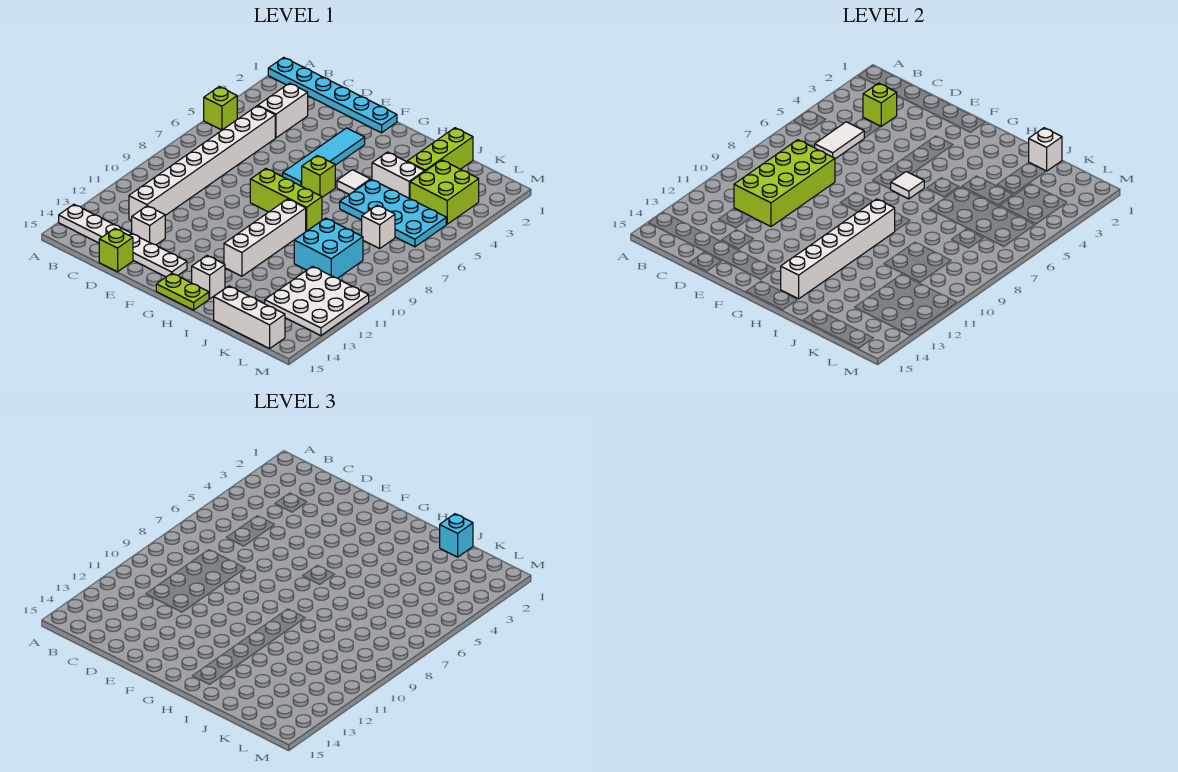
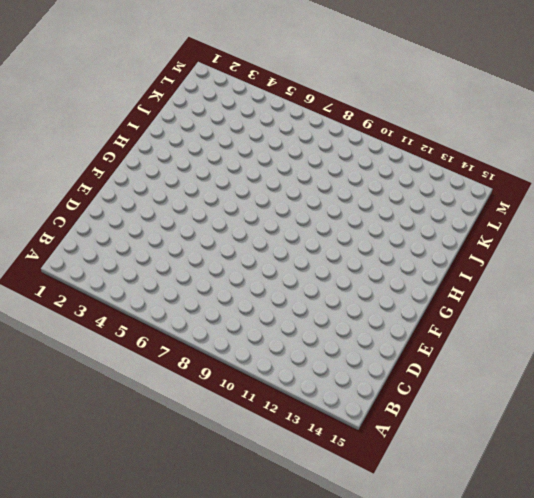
none -> cyan 1x6 plate [268,57,397,133]
none -> lime 1x1 brick [204,87,237,130]
none -> white 1x6 plate [59,204,187,277]

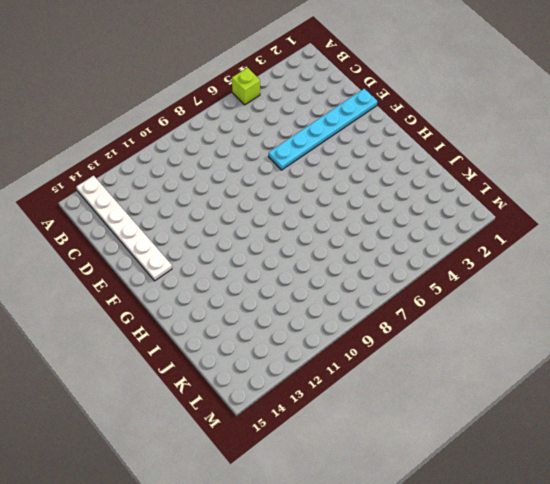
cyan 1x6 plate [269,89,377,170] -> cyan 1x6 plate turned to [268,57,397,133]
none -> white 1x2 brick [258,83,308,138]
none -> white 1x8 brick [129,106,275,221]
none -> white 1x1 brick [132,206,165,245]

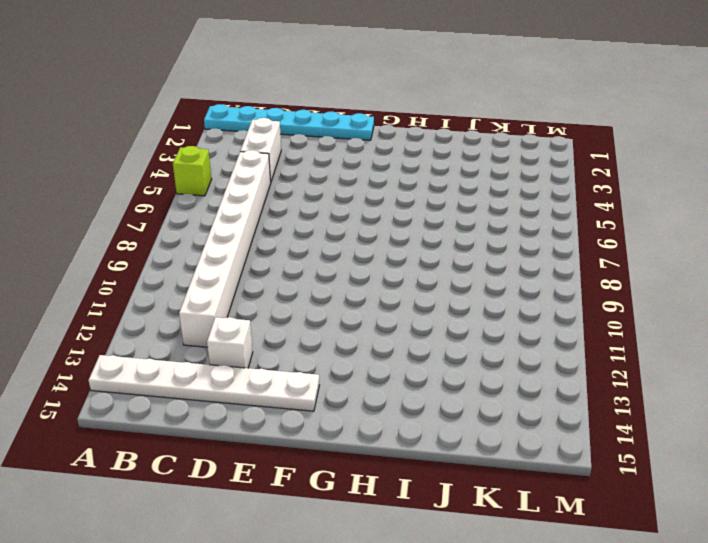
none -> lime 1x1 brick [99,228,133,272]
none -> cyan 1x4 tile [283,128,365,186]
none -> lime 1x3 brick [250,169,322,231]

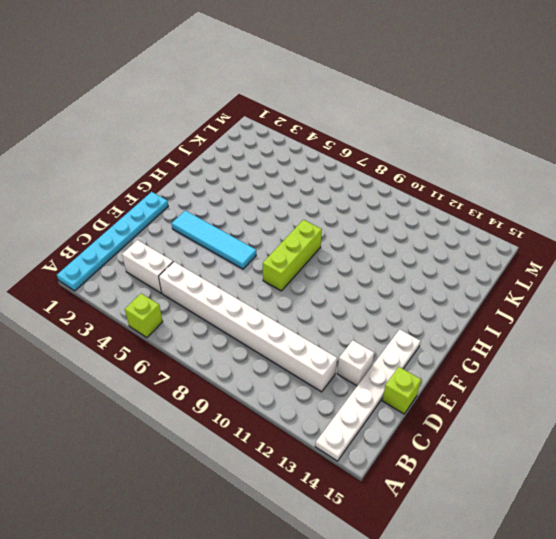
none -> lime 1x1 brick [302,156,335,197]
none -> lime 1x2 plate [156,273,209,310]
none -> white 1x1 tile [337,170,370,195]

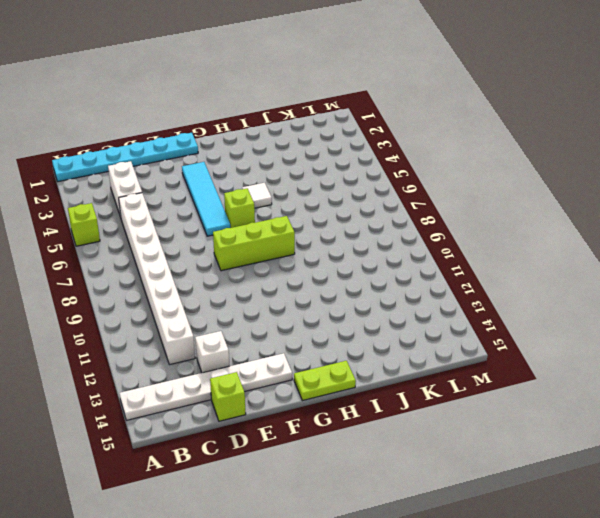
none -> white 1x4 brick [224,199,306,276]
none -> white 1x1 brick [192,256,225,299]
none -> white 1x2 brick [372,152,425,199]

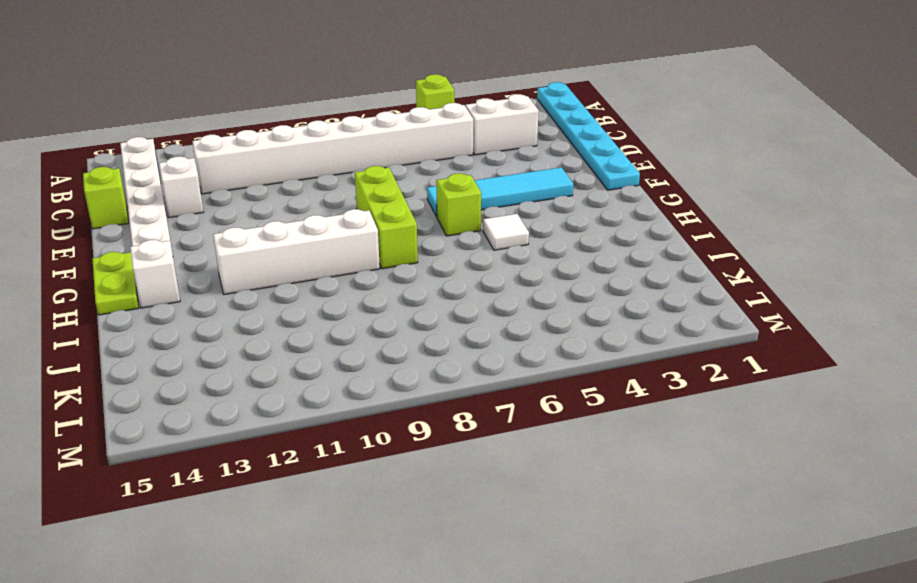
none -> white 1x2 brick [372,152,425,199]
none -> cyan 2x4 plate [340,179,446,247]
none -> lime 1x3 brick [407,128,473,171]

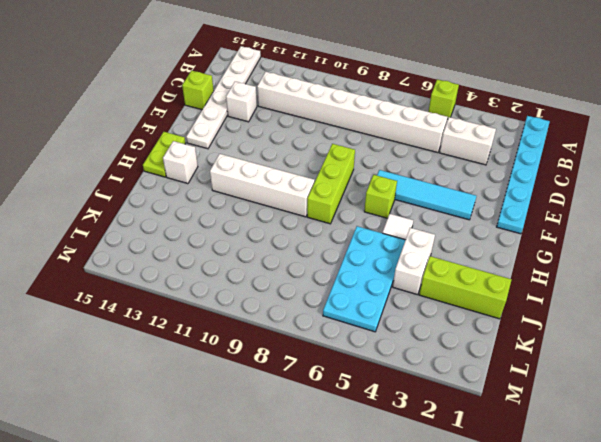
none -> cyan 2x2 brick [294,218,363,278]
none -> white 1x3 brick [214,286,285,349]
none -> lime 2x2 brick [410,160,479,224]

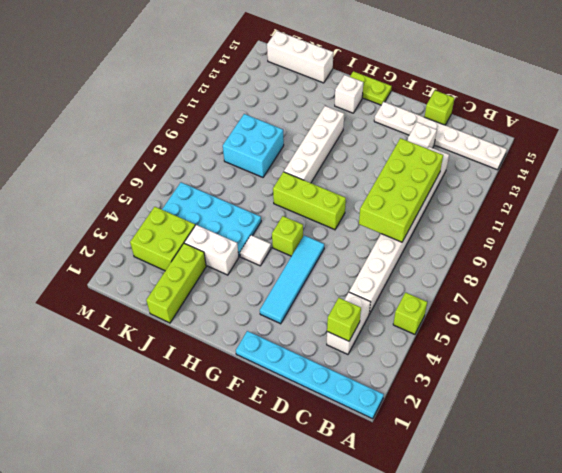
none -> white 1x1 brick [362,205,395,248]
none -> white 3x3 plate [265,266,369,336]
none -> white 1x2 tile [815,122,864,159]

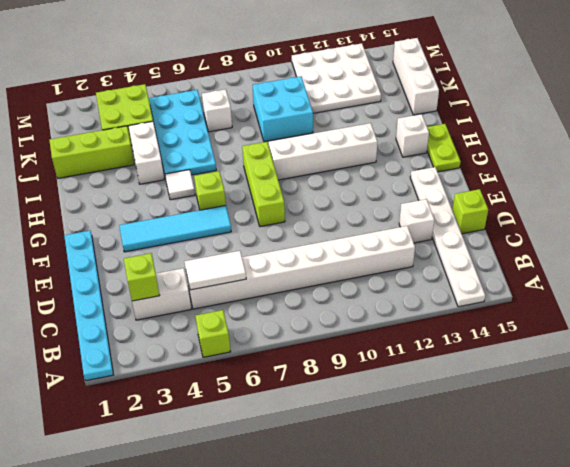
none -> lime 2x4 brick [734,140,835,227]
none -> white 1x1 tile [890,172,924,199]
none -> white 1x6 brick [781,199,895,299]

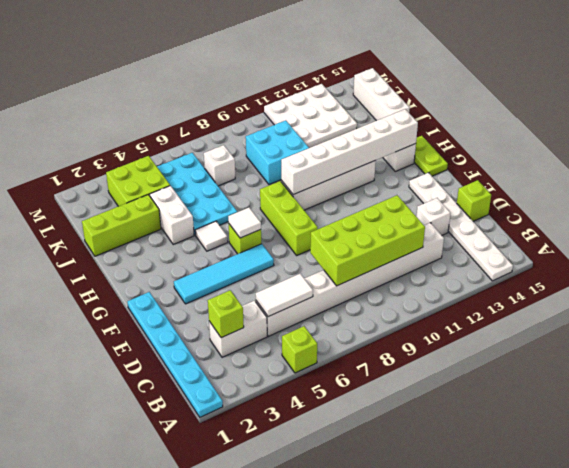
none -> white 1x1 brick [1029,128,1062,171]
none -> cyan 1x1 brick [440,514,473,557]

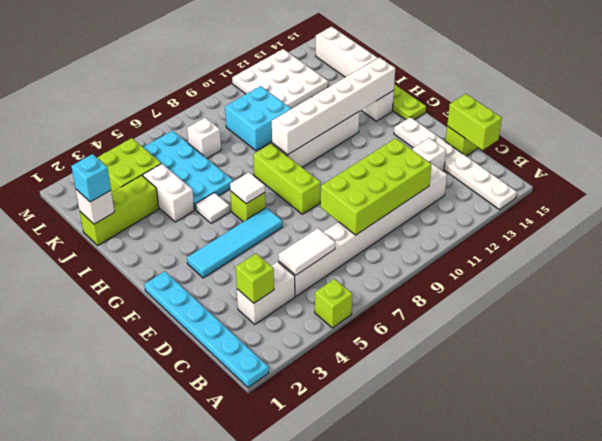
lime 1x2 brick [447,94,502,150] -> none

